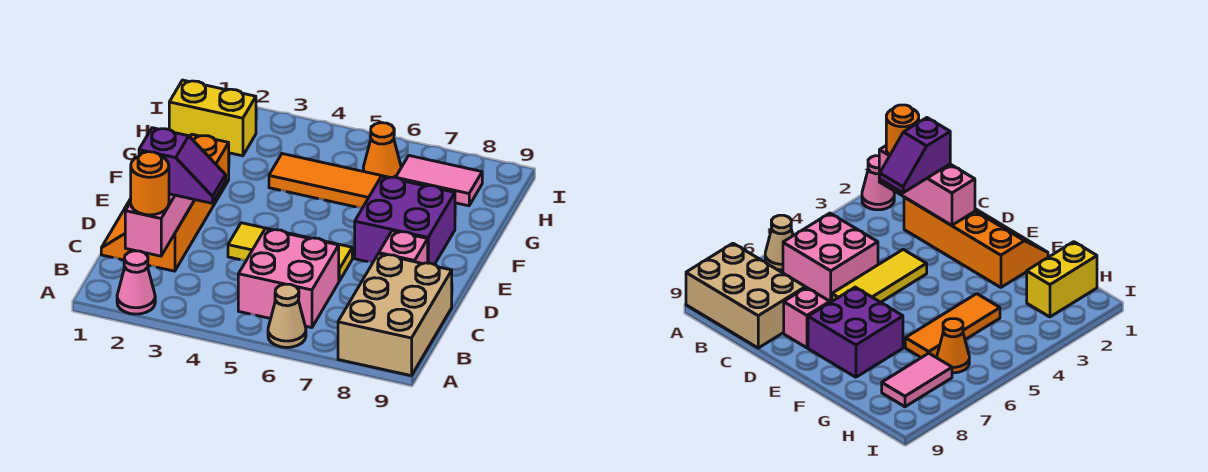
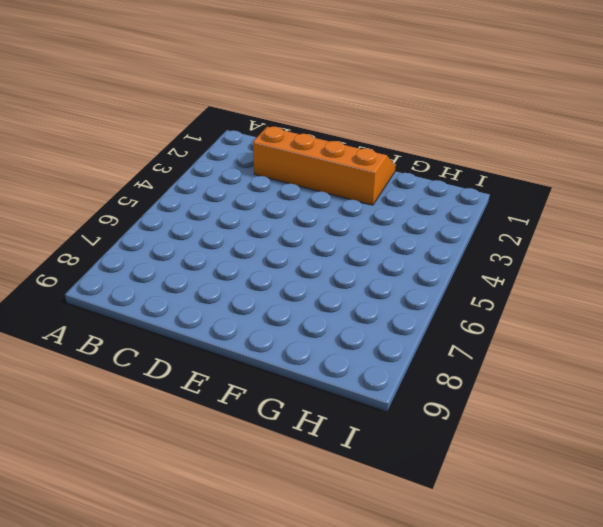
none -> pink 1x1 cone [117,251,155,314]
none -> tan 1x1 cone [268,284,306,347]
none -> tan 2x3 brick [338,254,452,376]

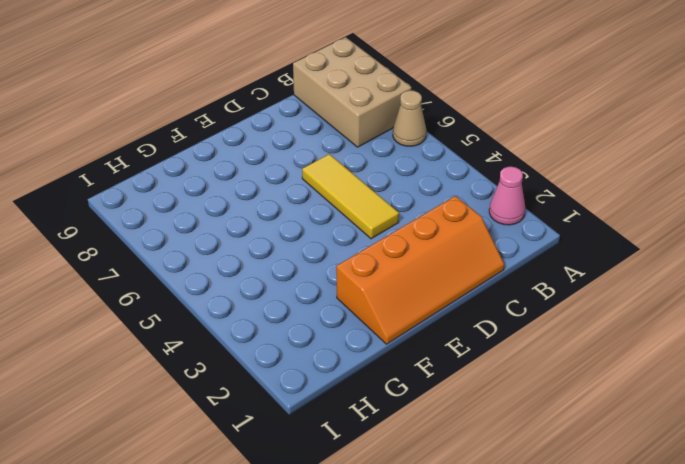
tan 2x3 brick [293,37,411,147] -> tan 2x3 brick turned to [338,254,452,376]
none -> pink 2x2 brick [238,229,339,328]
none -> pink 1x1 brick [379,231,428,264]
none -> purple 2x2 brick [355,176,455,265]

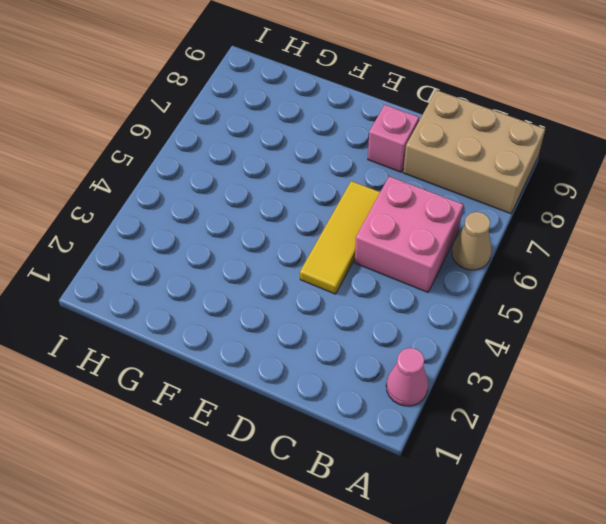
none -> orange 2x4 slope [101,134,229,271]
none -> purple 2x2 brick [355,176,455,265]
none -> orange 1x3 tile [269,154,389,208]

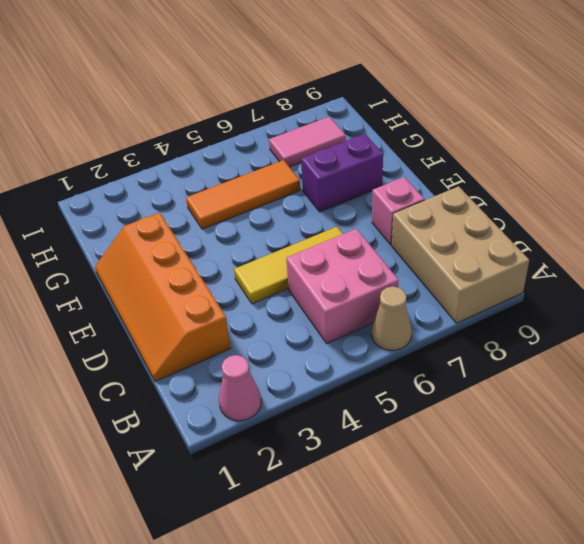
purple 1x2 brick [301,134,383,212] -> purple 2x2 brick [355,176,455,265]
none -> yellow 1x2 brick [169,80,256,156]
none -> orange 1x1 cone [363,123,401,177]
none -> pink 1x3 brick [125,194,194,256]

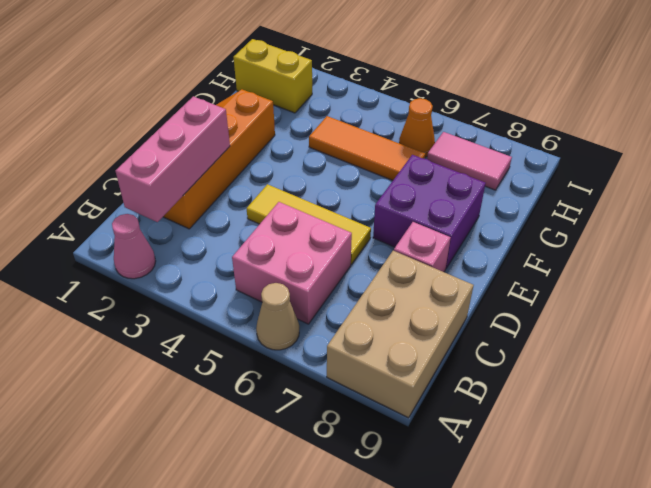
none -> orange 1x1 round brick [131,152,169,215]
none -> purple 1x2 slope [139,128,226,203]

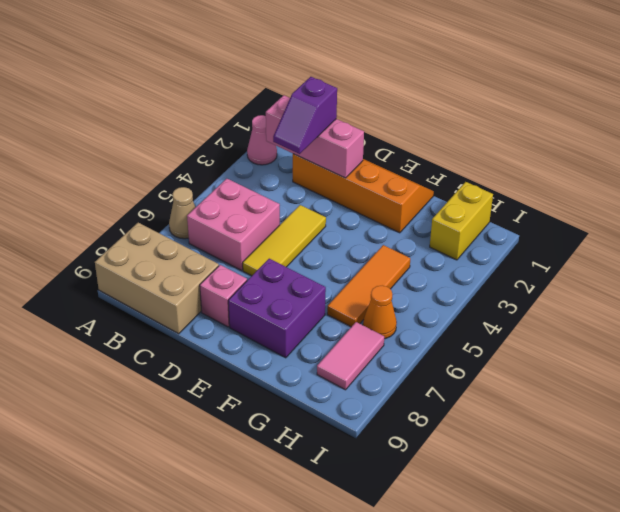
none -> orange 1x1 round brick [131,152,169,215]

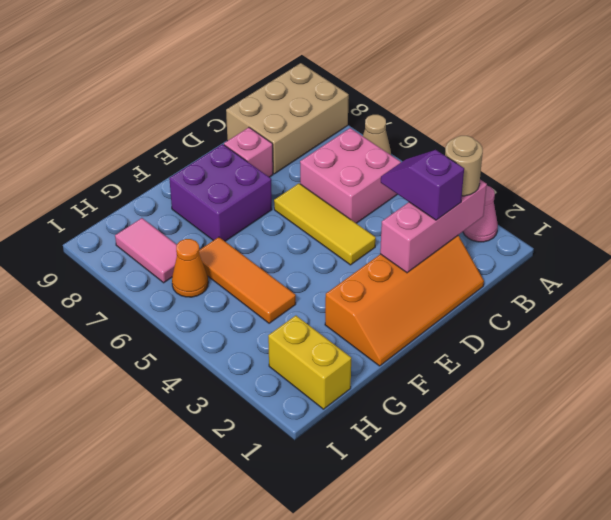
tan 1x1 round brick [445,136,483,196] -> orange 1x1 round brick [131,152,169,215]

